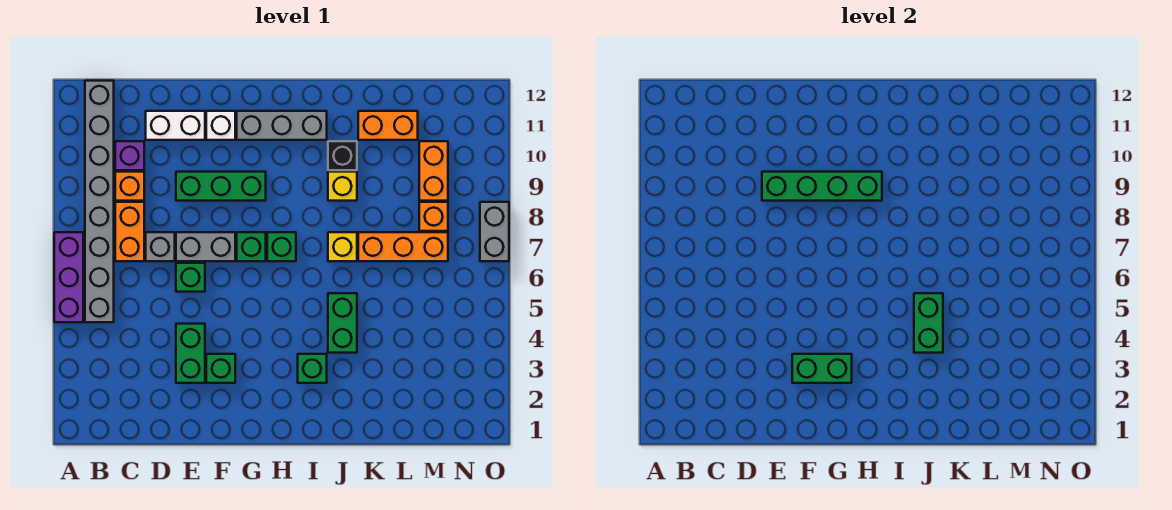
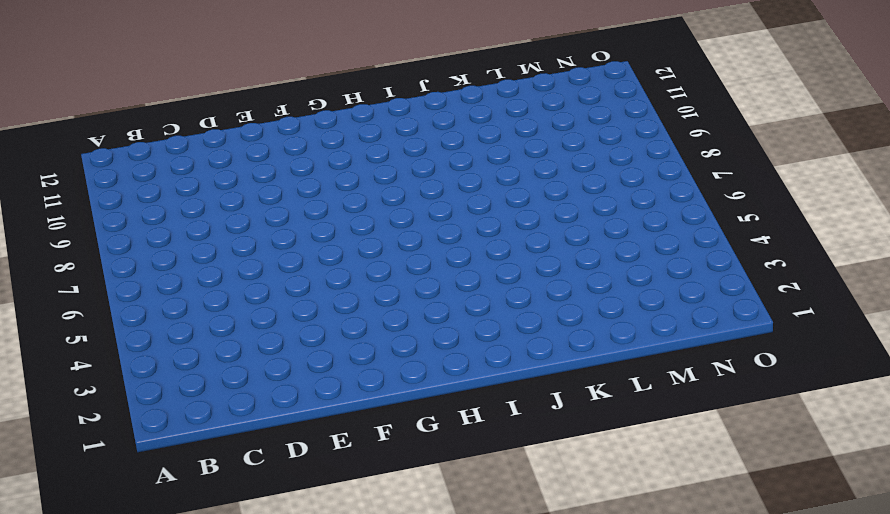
none -> purple 1x3 brick [54,232,83,322]
none -> grey 1x8 brick [85,81,114,322]
none -> orange 1x2 brick [115,202,144,261]

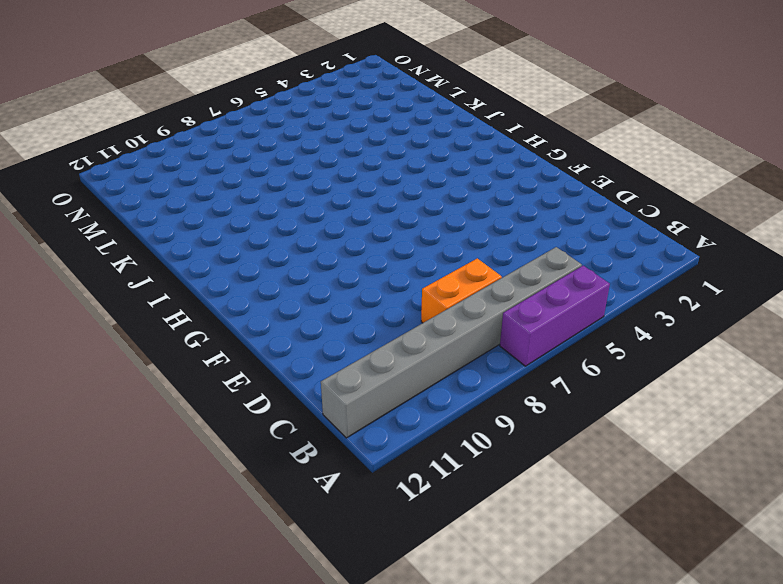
none -> orange 1x1 brick [115,172,144,201]
none -> purple 1x1 brick [115,141,144,170]
none -> grey 1x1 brick [146,232,175,261]

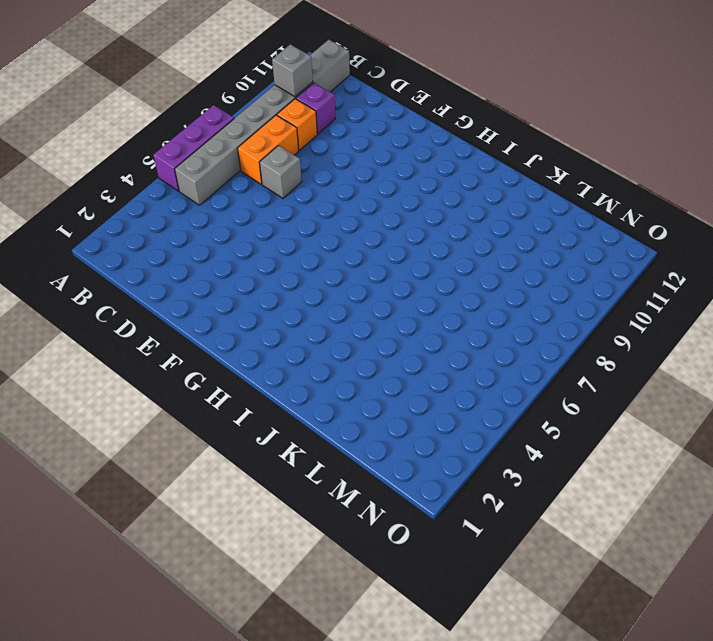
grey 1x1 brick [272,44,313,97] -> none
none -> white 1x2 brick [146,111,205,140]
none -> green 1x2 brick [176,324,205,383]
none -> green 1x1 brick [176,263,205,292]

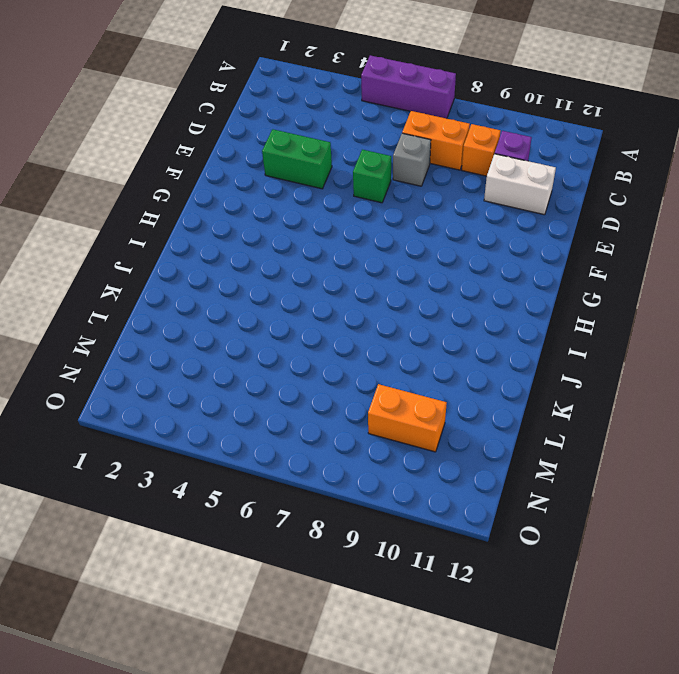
white 1x2 brick [484,154,556,215] -> white 1x2 brick turned to [146,111,205,140]
none -> grey 1x8 brick [85,81,114,322]
none -> grey 1x2 brick [176,232,235,261]
none -> green 1x3 brick [176,172,266,201]

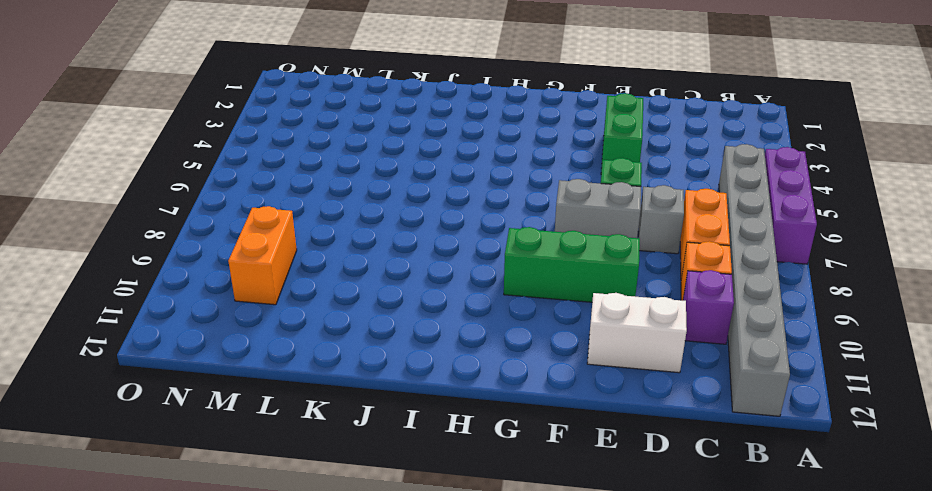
none -> green 1x1 brick [206,354,235,383]
none -> white 1x1 brick [206,111,235,140]
none -> green 1x1 brick [237,232,266,261]

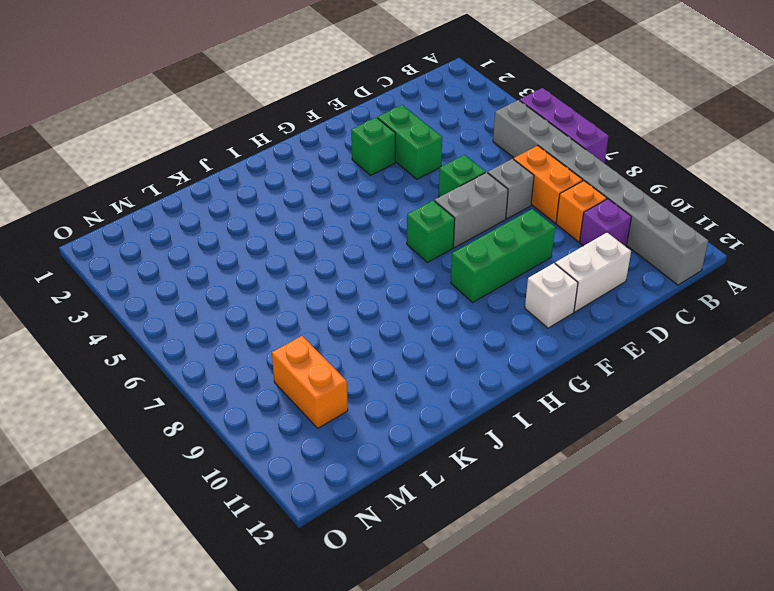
none -> grey 1x3 brick [237,111,327,140]
none -> green 1x1 brick [267,232,296,261]
none -> green 1x1 brick [298,354,327,383]

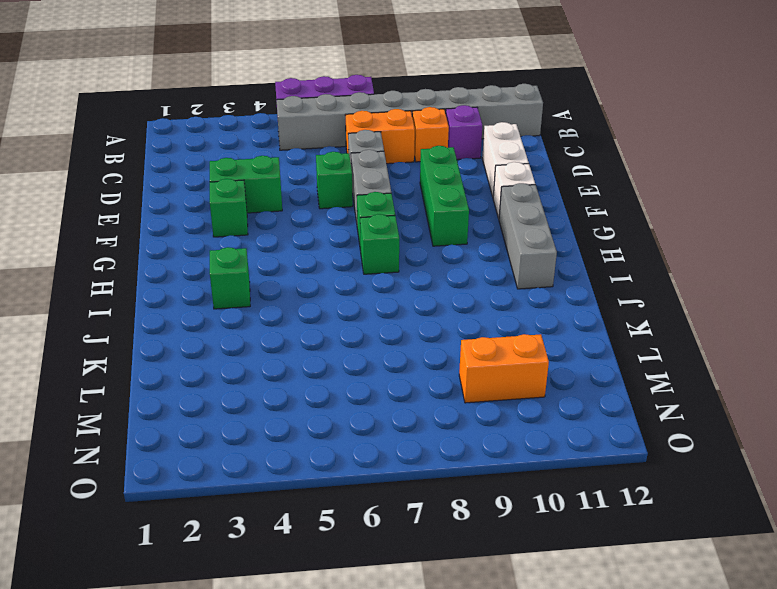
none -> green 1x2 brick [328,293,357,353]
none -> yellow 1x1 brick [328,232,357,261]
none -> yellow 1x1 brick [328,172,357,201]

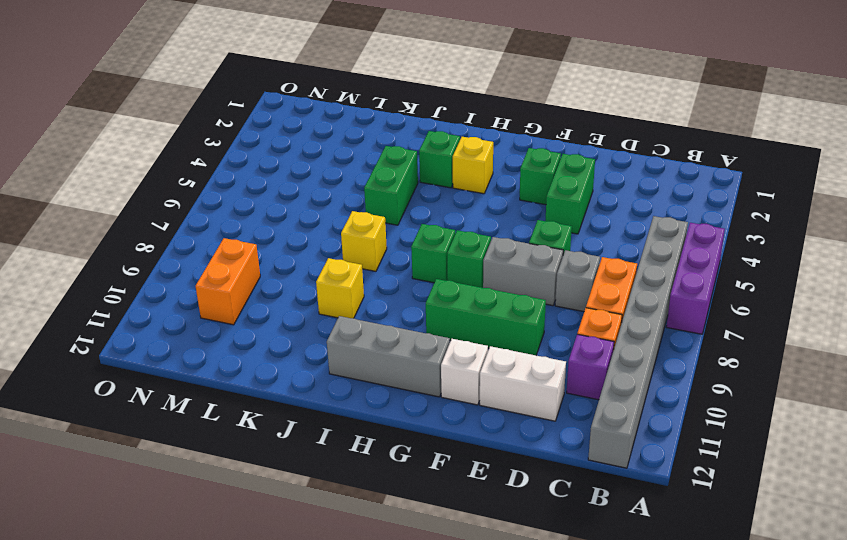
yellow 1x1 brick [453,137,493,194] -> none
none -> black 1x1 brick [328,141,357,170]
none -> orange 1x3 brick [358,232,448,261]
none -> orange 1x2 brick [358,111,418,140]

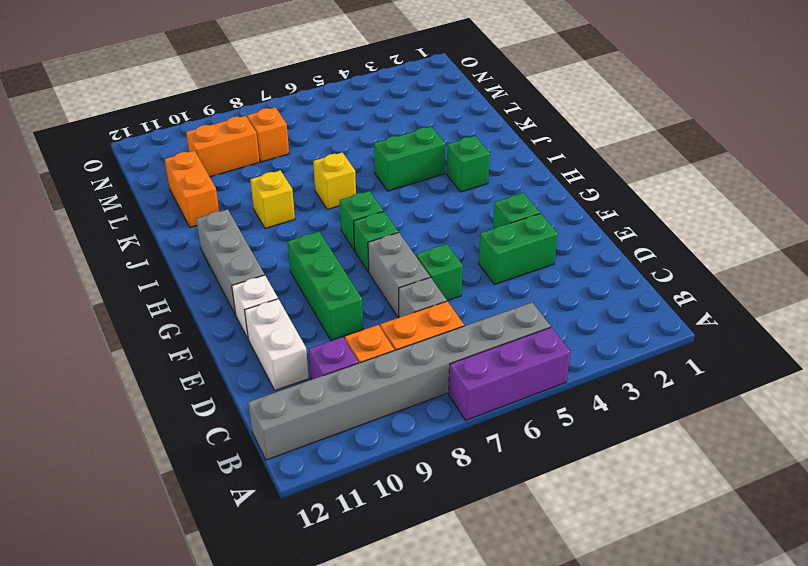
none -> black 1x1 brick [328,141,357,170]
none -> orange 1x3 brick [358,232,448,261]
none -> grey 1x2 brick [480,202,509,261]

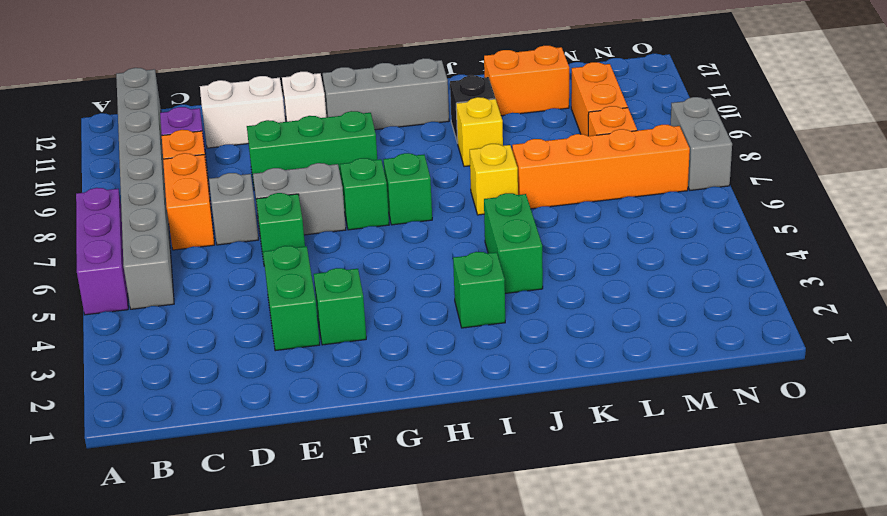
orange 1x4 brick [512,125,690,209] -> orange 1x3 brick [358,232,448,261]
none -> green 1x4 brick [762,172,882,201]
none -> green 1x2 brick [792,354,852,383]
none -> green 1x2 brick [914,293,943,353]

